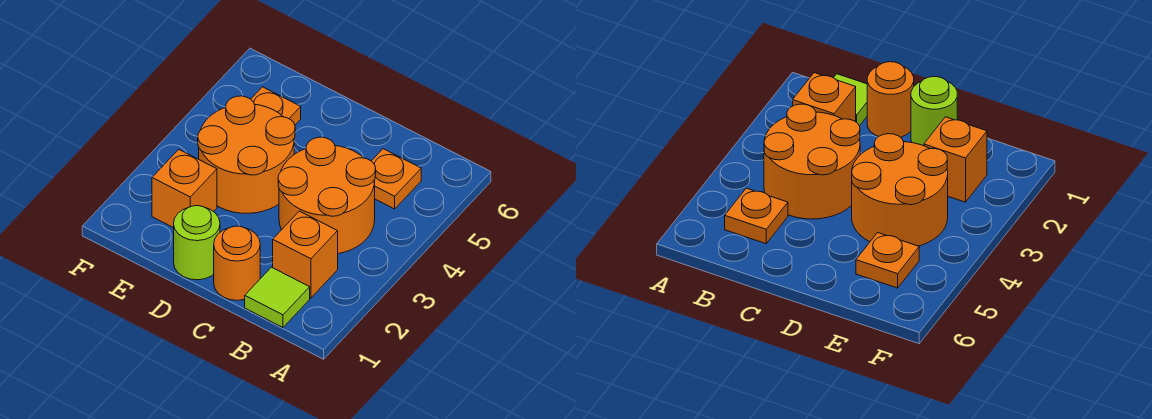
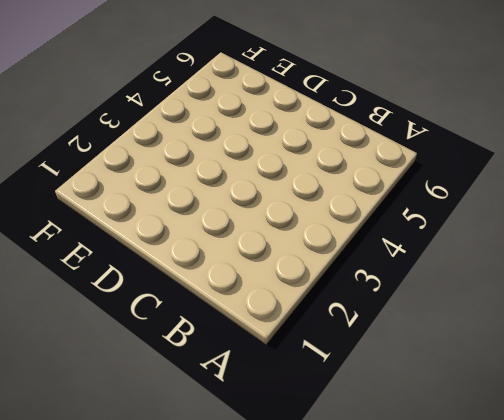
none -> lime 1x1 tile [245,267,310,328]
none -> orange 1x1 brick [273,211,338,298]

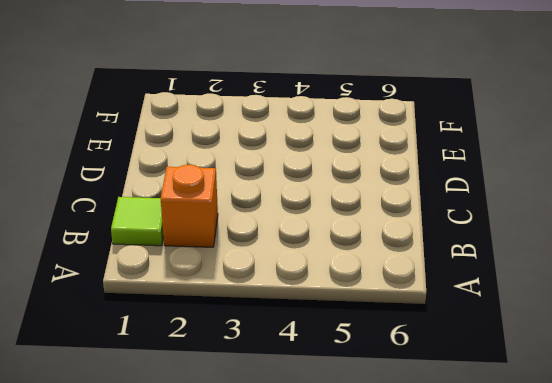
none -> orange 2x2 round brick [278,137,376,254]
none -> orange 1x1 plate [372,149,421,209]

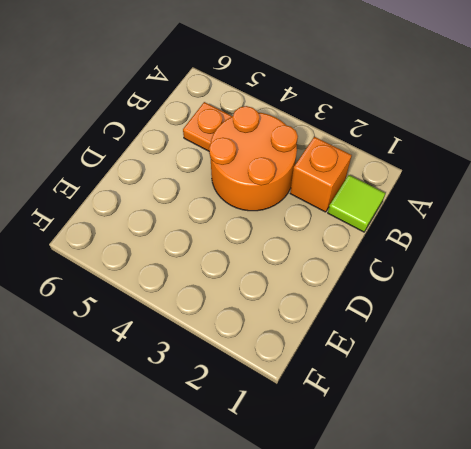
none -> orange 1x1 round brick [214,226,260,300]
none -> lime 1x1 round brick [174,206,220,280]

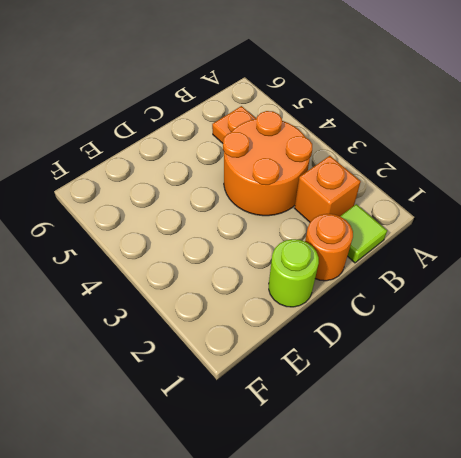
none -> orange 2x2 round brick [198,96,295,213]
none -> orange 1x1 brick [152,149,217,228]

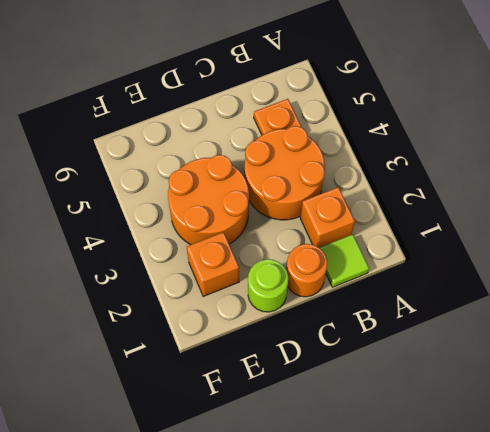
none -> orange 1x1 plate [251,87,301,125]

